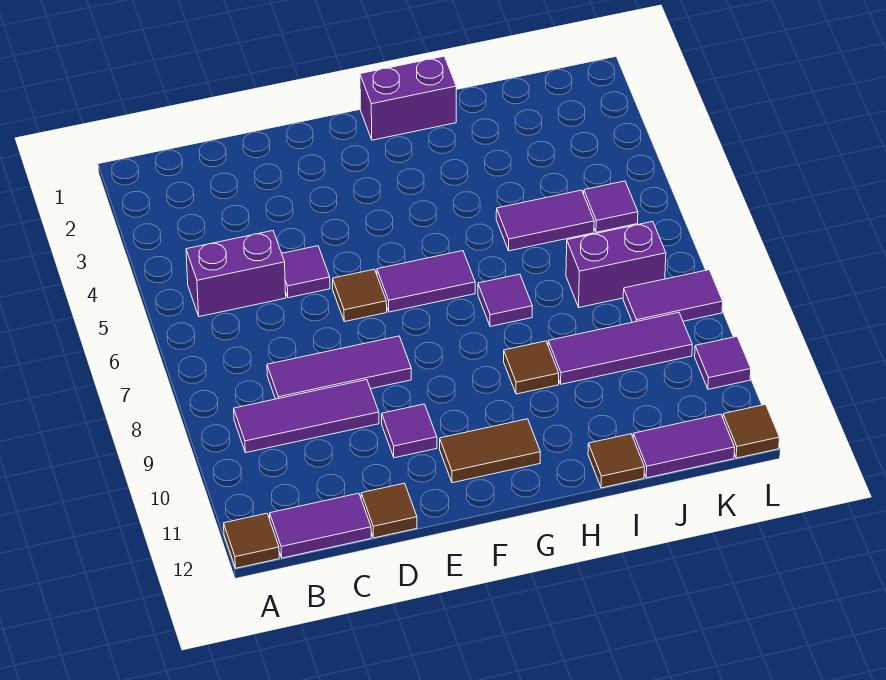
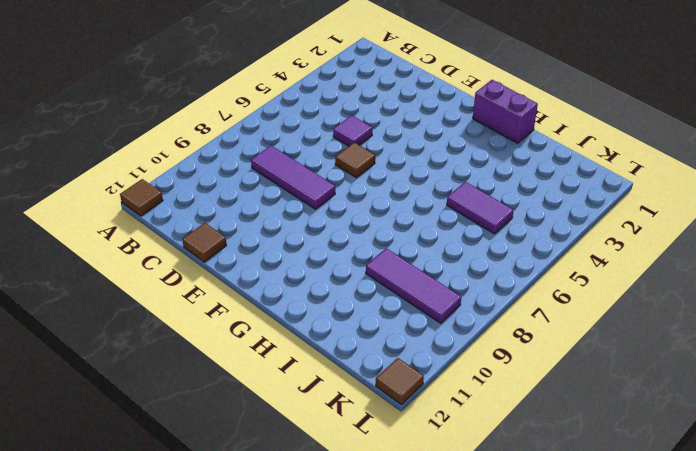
none -> purple 1x2 brick [186,231,286,317]
none -> purple 1x3 tile [234,380,379,453]
none -> purple 1x2 tile [270,493,371,558]

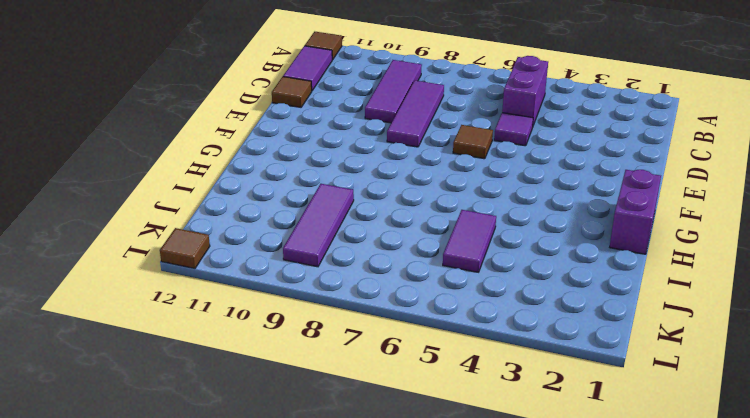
none -> purple 1x1 tile [382,404,437,458]
none -> purple 1x2 tile [377,251,475,312]
none -> brown 1x2 tile [440,419,540,483]

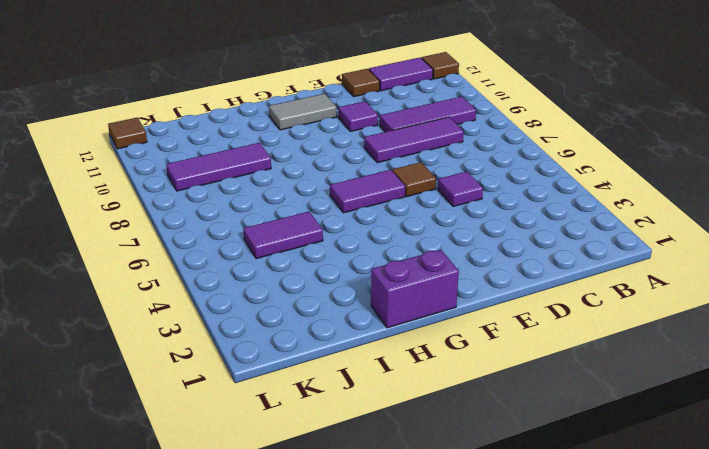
grey 1x2 tile [269,94,337,130] -> brown 1x2 tile [440,419,540,483]
none -> purple 1x2 brick [186,231,286,317]
none -> purple 1x1 tile [478,274,532,327]
none -> brown 1x1 tile [504,341,559,394]

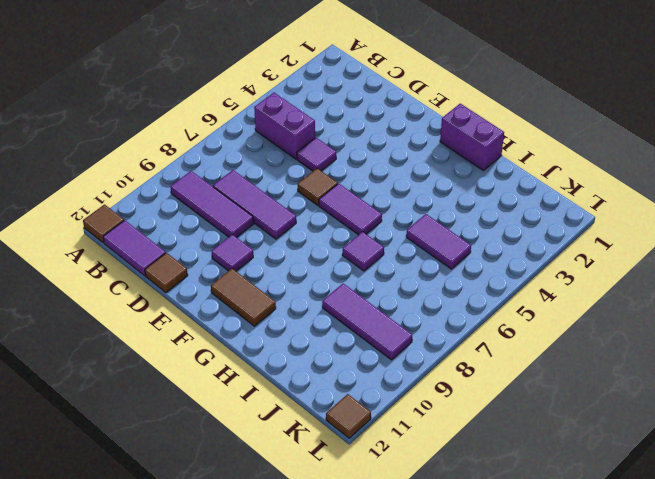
none -> brown 1x1 tile [504,341,559,394]
none -> brown 1x1 tile [588,434,644,488]
none -> purple 1x2 brick [566,222,666,307]

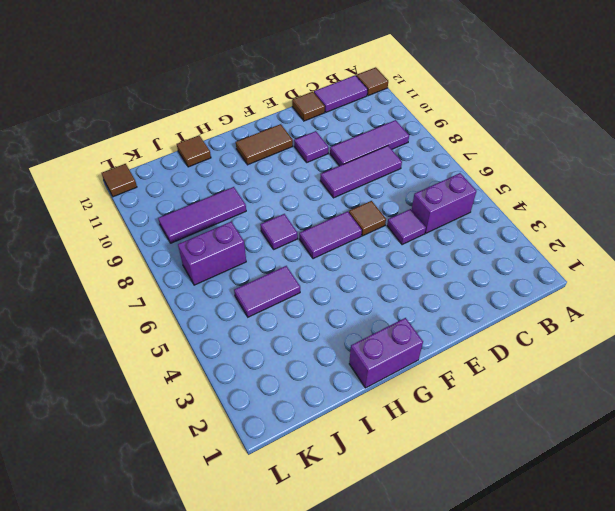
none -> brown 1x1 tile [504,341,559,394]
none -> purple 1x2 tile [633,414,735,478]
none -> purple 1x1 tile [584,181,638,232]

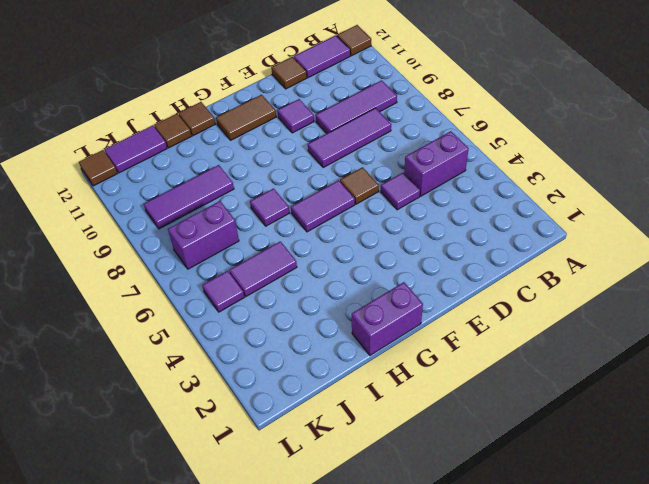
brown 1x1 tile [179,102,215,136] -> brown 1x1 tile moved to [504,341,559,394]
none -> purple 1x2 tile [623,270,723,322]
none -> purple 1x1 tile [695,337,751,389]

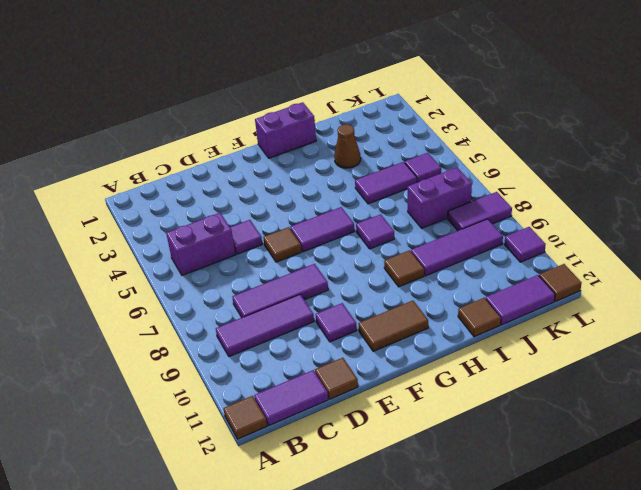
brown 1x1 cone [334,124,361,168] -> none

